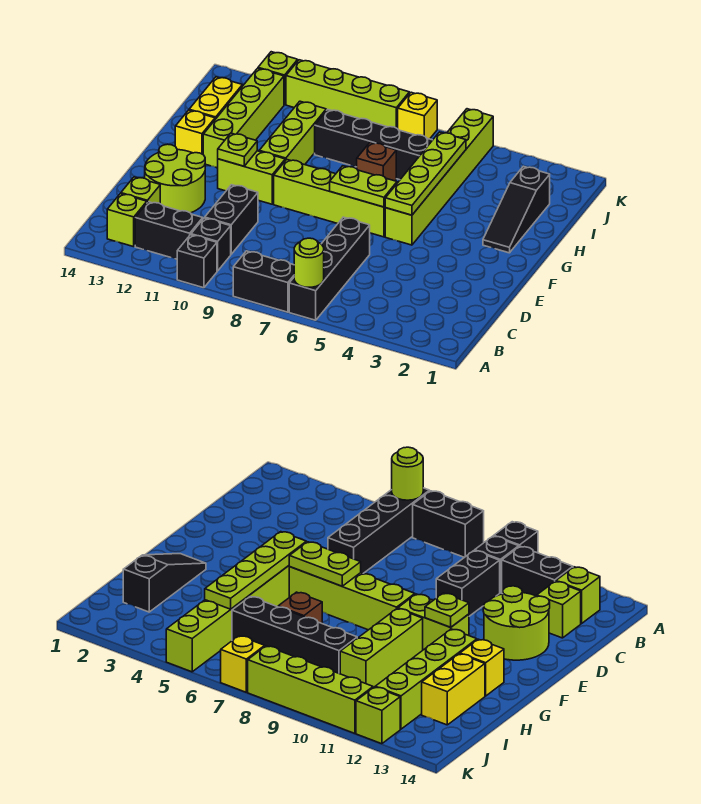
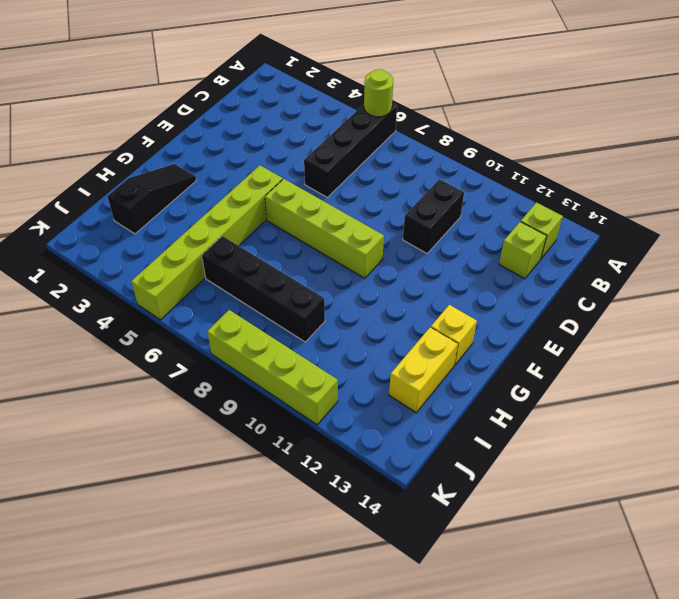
none -> black 1x2 brick [233,251,294,312]
none -> black 1x1 brick [177,235,217,288]
none -> black 1x1 brick [191,218,231,271]

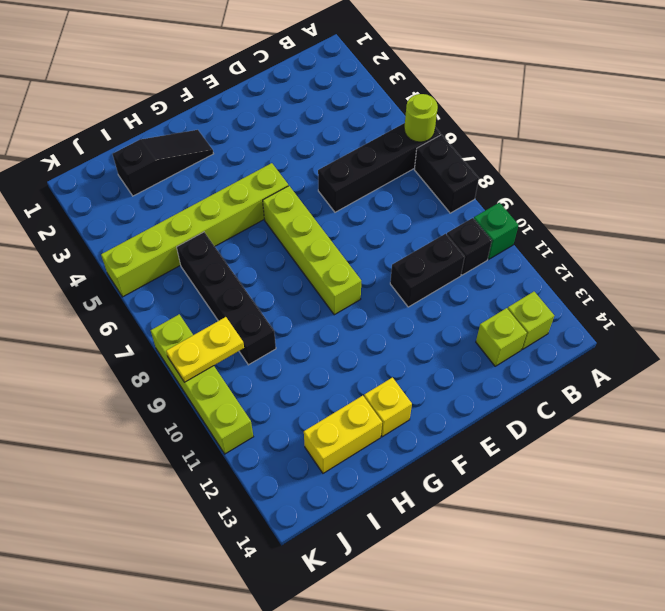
green 1x1 brick [474,203,519,259] -> black 1x1 brick [177,235,217,288]
yellow 1x2 plate [166,317,244,382] -> none
none -> black 1x2 brick [135,202,203,259]
none -> lime 2x2 round brick [145,144,205,213]
none -> lime 1x2 brick [218,151,285,204]

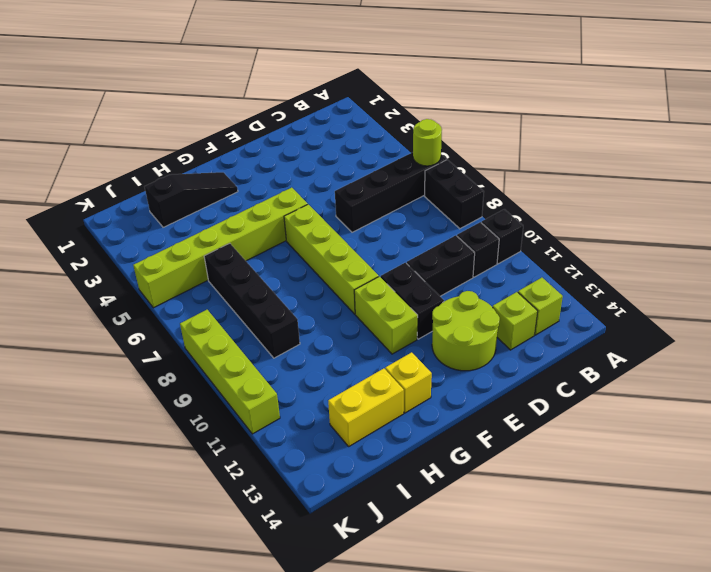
black 1x2 brick [381,263,444,339] -> black 1x2 brick moved to [135,202,203,259]
none -> lime 1x3 brick [259,101,326,165]
none -> lime 1x4 brick [203,68,284,168]
none -> brown 1x1 brick [357,143,396,181]

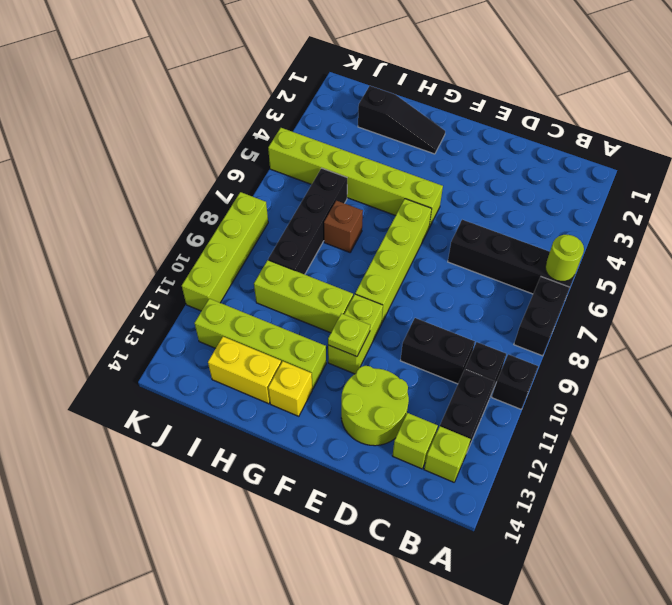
none -> yellow 1x1 brick [398,92,437,139]
none -> lime 1x1 brick [258,52,298,105]
none -> lime 1x4 plate [385,132,466,215]

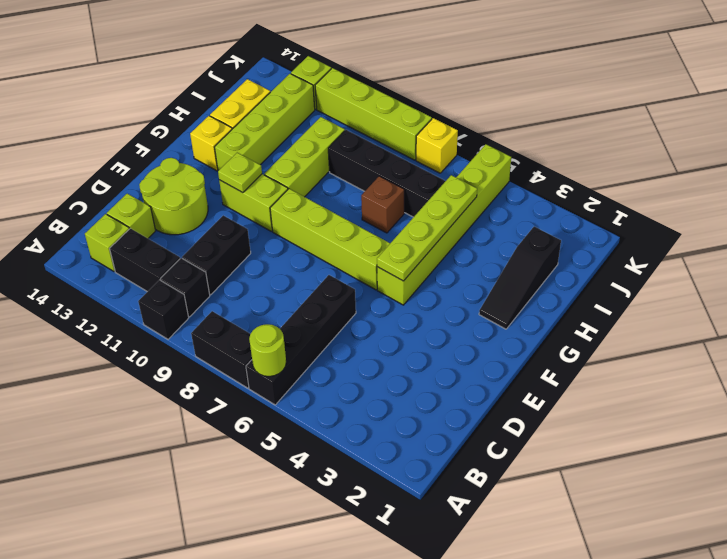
none -> lime 1x2 plate [330,166,397,207]

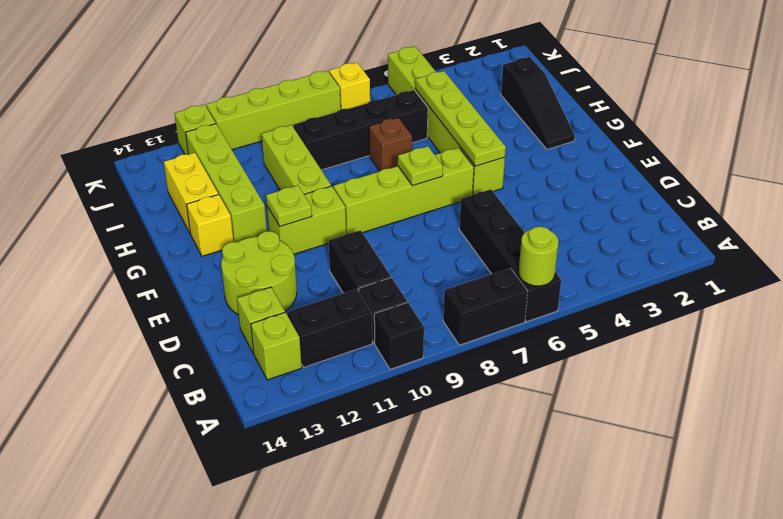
lime 1x1 plate [398,146,443,186] -> lime 1x2 plate [330,166,397,207]

